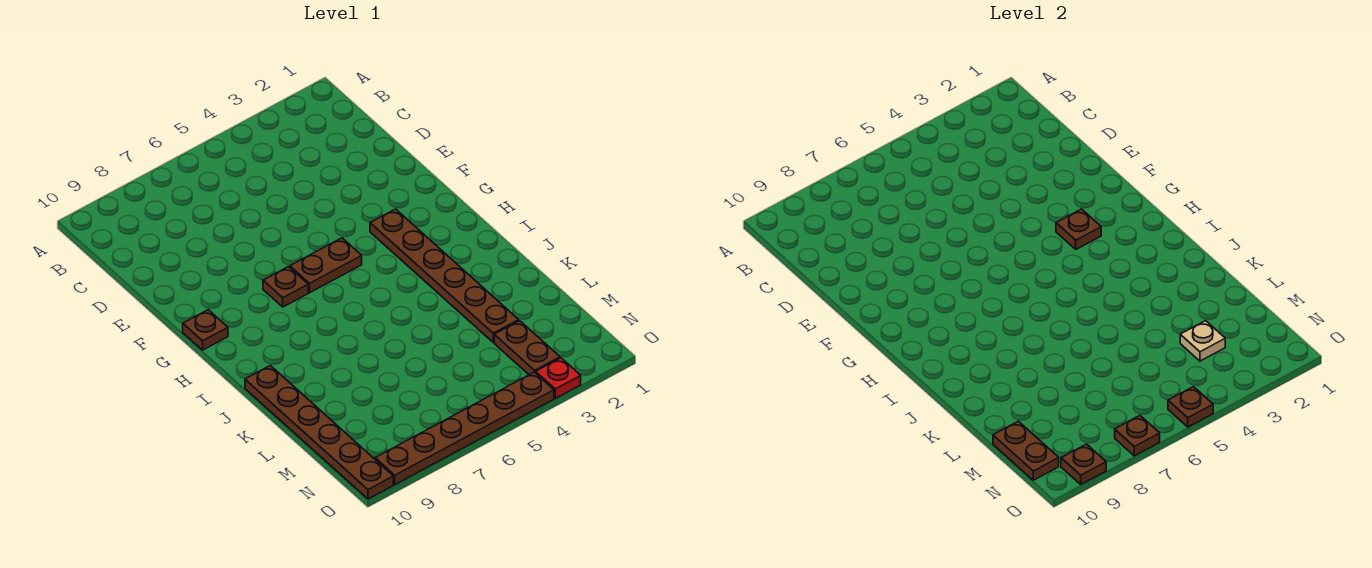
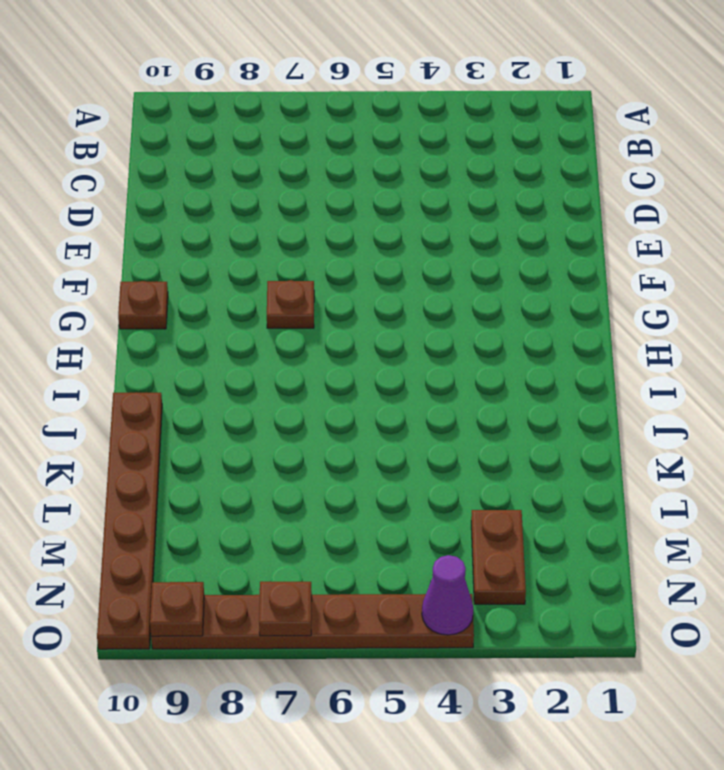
purple 1x1 cone [422,555,473,635] -> none
none -> brown 1x6 plate [370,209,519,342]
none -> brown 1x2 plate [290,238,362,293]
none -> red 1x1 plate [536,358,581,398]

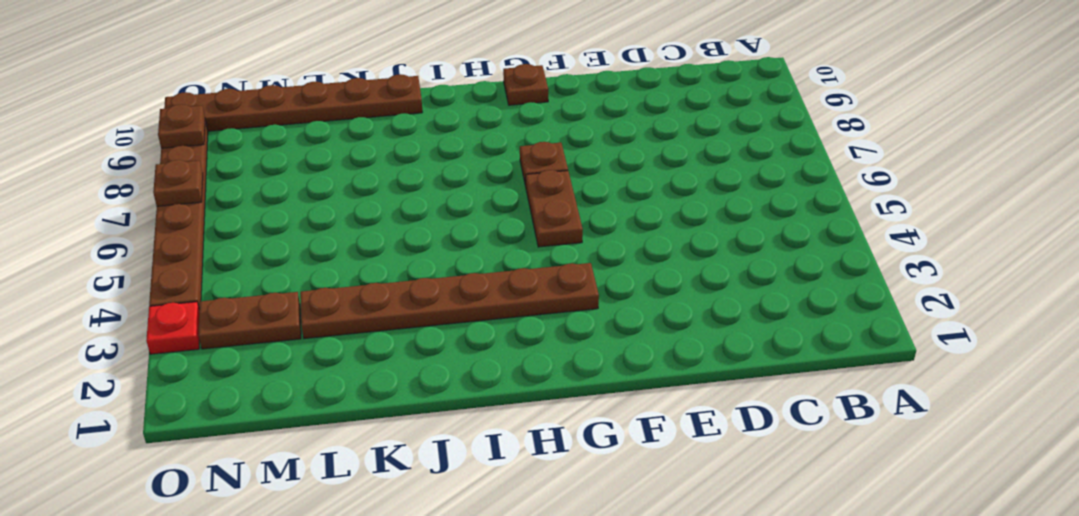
none -> brown 1x1 plate [1056,209,1101,249]
none -> tan 1x1 plate [1180,321,1225,361]
none -> brown 1x2 plate [993,421,1059,480]

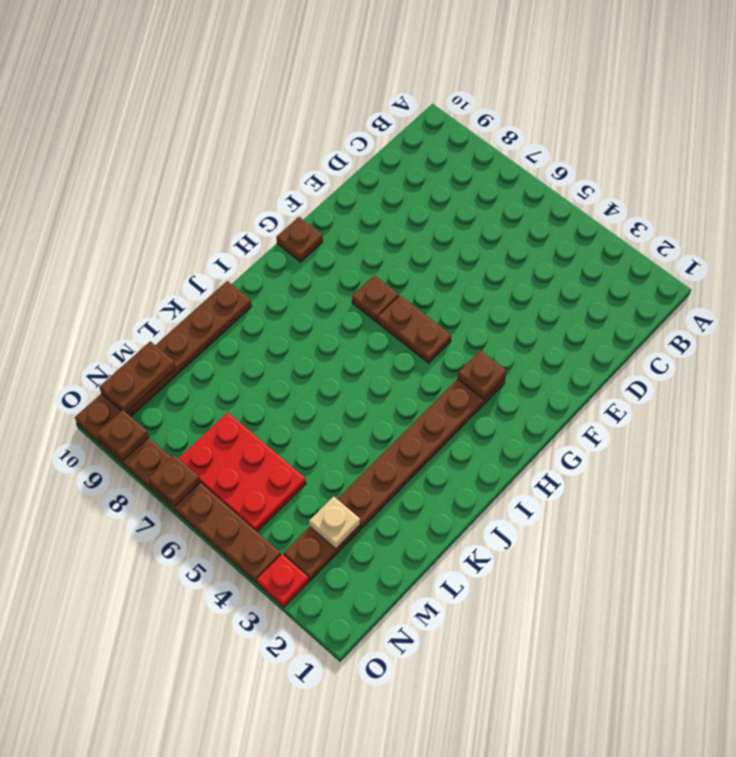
red 2x3 plate [179,412,306,532] -> none
none -> brown 1x1 plate [1168,387,1213,427]

